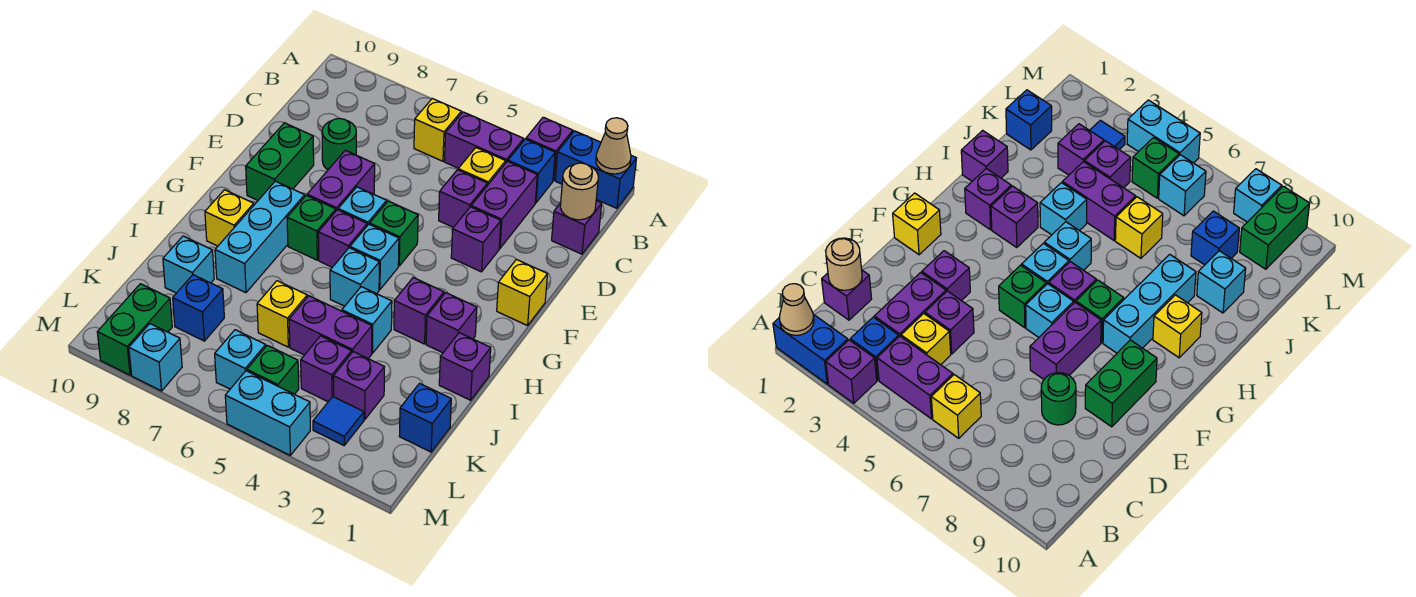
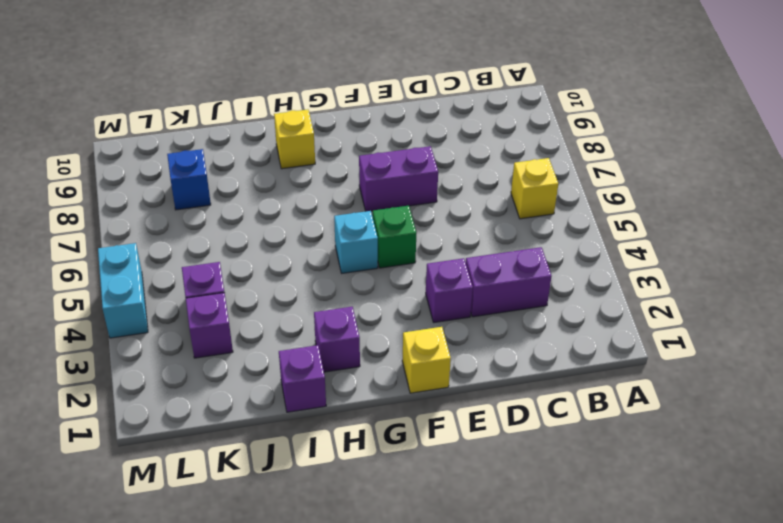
none -> blue 1x2 brick [555,131,636,208]
none -> purple 1x1 brick [526,117,573,180]
none -> blue 1x1 brick [508,139,555,203]
none -> purple 1x2 brick [444,112,524,168]

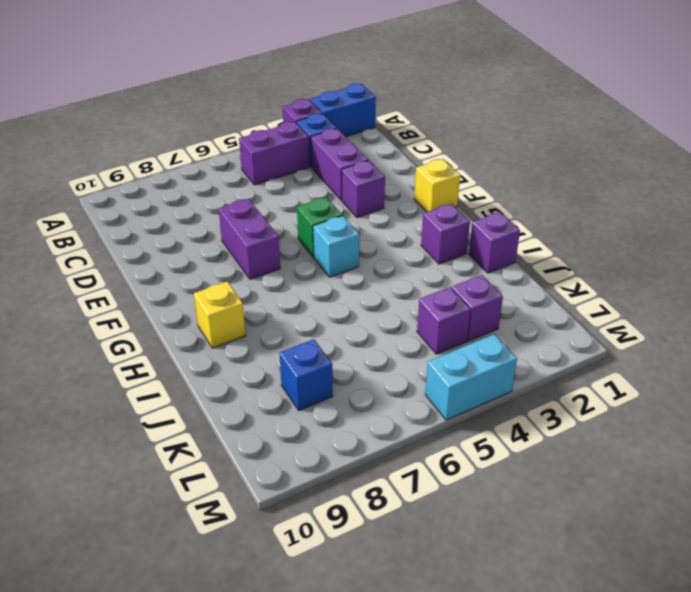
none -> yellow 1x1 brick [414,99,461,161]
none -> purple 1x1 brick [552,201,602,254]
none -> yellow 1x1 brick [458,148,506,186]
none -> purple 1x1 brick [439,170,487,227]

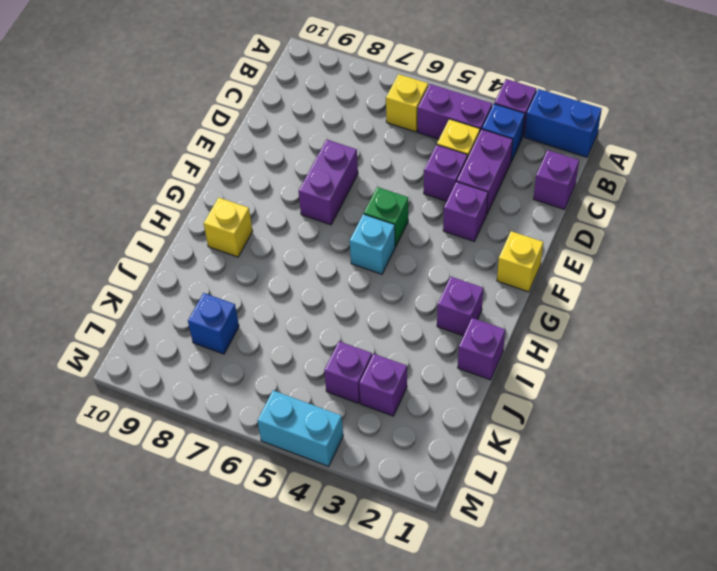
none -> green 1x1 round brick [322,118,356,170]
none -> green 1x2 brick [246,123,314,200]
none -> cyan 1x1 brick [338,187,387,226]
none -> purple 1x1 brick [318,210,367,267]

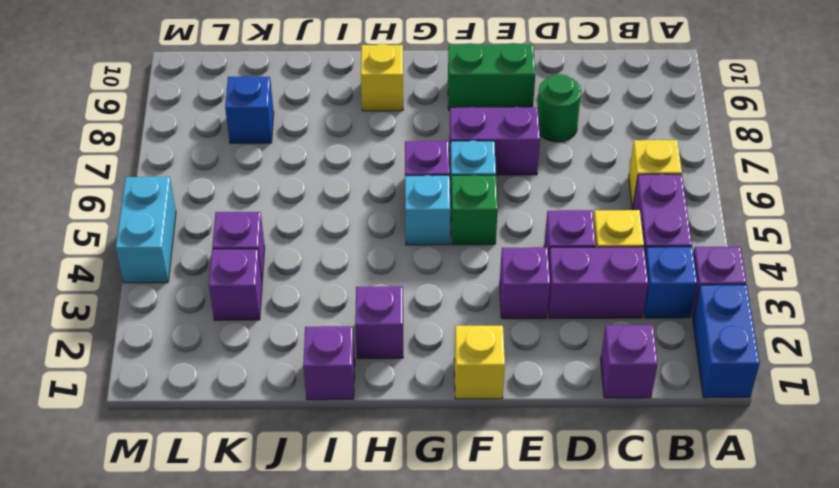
none -> green 1x1 brick [287,195,336,260]
none -> cyan 1x3 brick [215,181,305,293]
none -> purple 1x1 brick [394,278,444,344]
none -> cyan 1x1 brick [330,248,379,306]

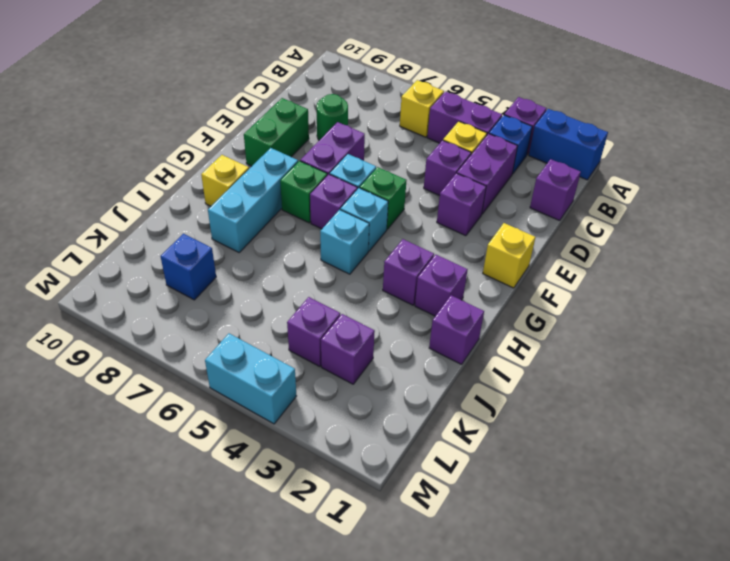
none -> cyan 1x1 brick [342,287,392,353]
none -> purple 1x2 brick [289,296,372,359]
none -> yellow 1x1 brick [257,281,307,347]
none -> cyan 1x1 brick [163,236,214,293]

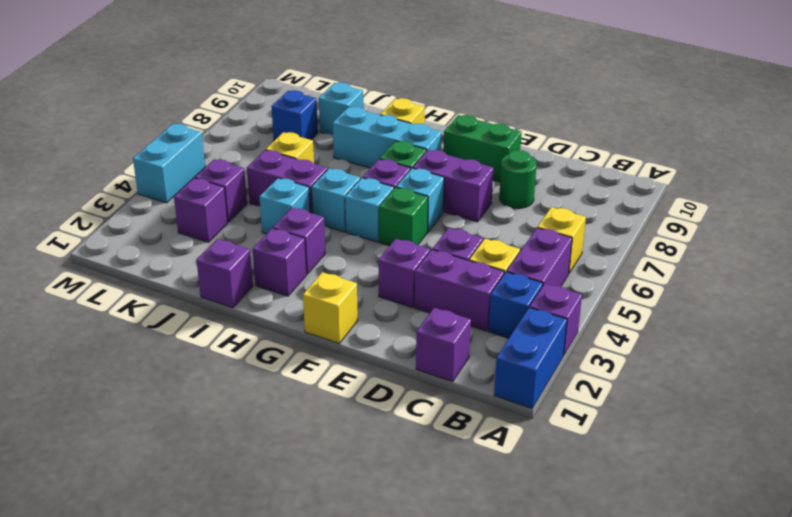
purple 1x2 brick [247,150,327,214] -> purple 1x2 brick turned to [289,296,372,359]
none -> blue 1x1 brick [399,383,451,452]
none -> blue 1x1 tile [313,397,364,445]
none -> green 1x1 brick [247,345,299,394]
none -> cyan 1x1 brick [215,330,266,389]

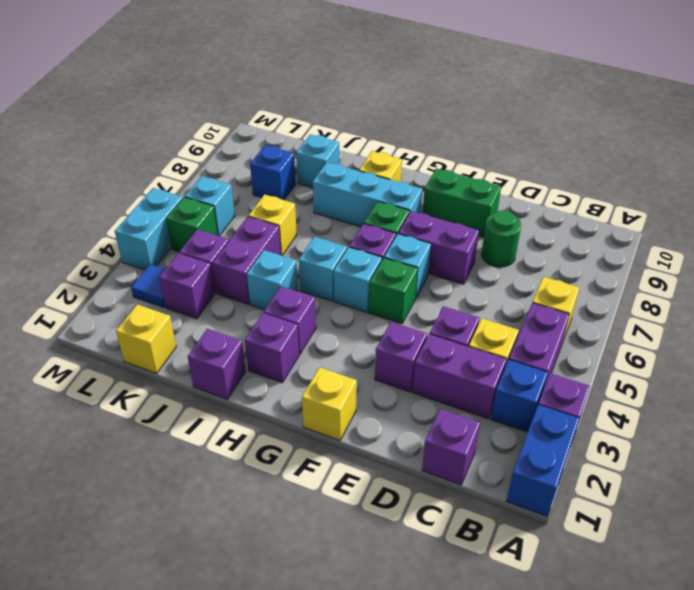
yellow 1x1 brick [116,304,176,373] -> blue 1x1 brick [399,383,451,452]
none -> green 1x2 brick [97,284,172,375]
none -> cyan 1x1 brick [129,324,182,391]
none -> tan 1x1 cone [596,118,631,174]
none -> tan 1x1 round brick [560,163,598,220]

